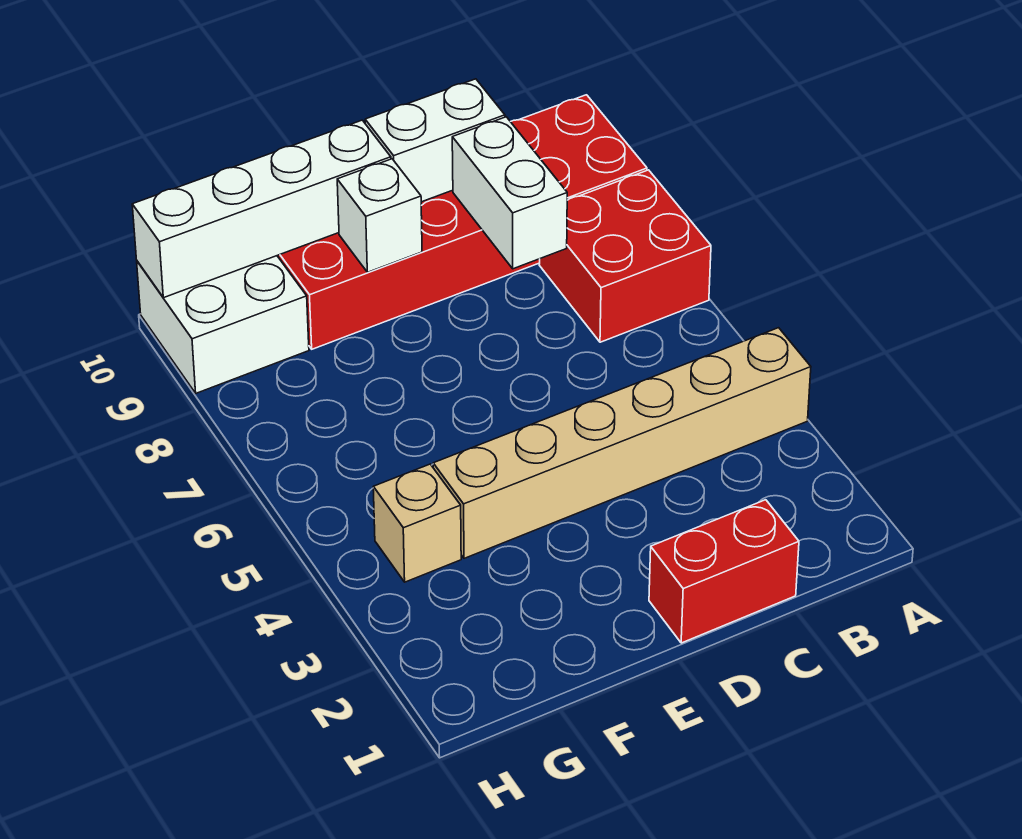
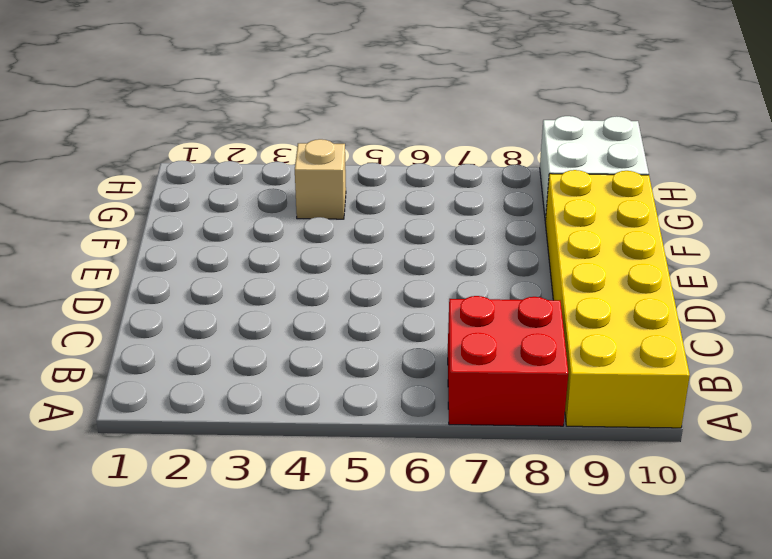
yellow 2x6 brick [545,170,690,428] -> red 2x6 brick [277,95,647,349]
none -> tan 1x6 brick [433,328,811,558]
none -> red 1x2 brick [649,500,799,643]

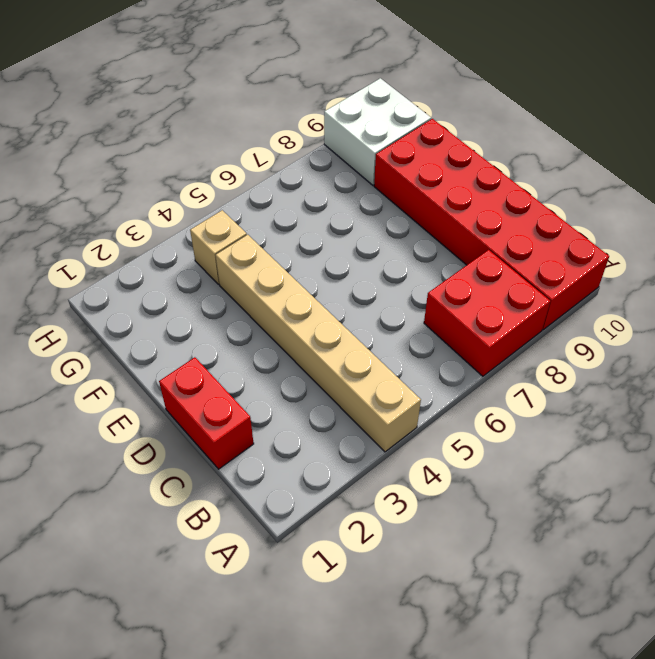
none -> white 1x2 brick [452,117,567,269]
none -> white 1x2 brick [365,79,505,202]

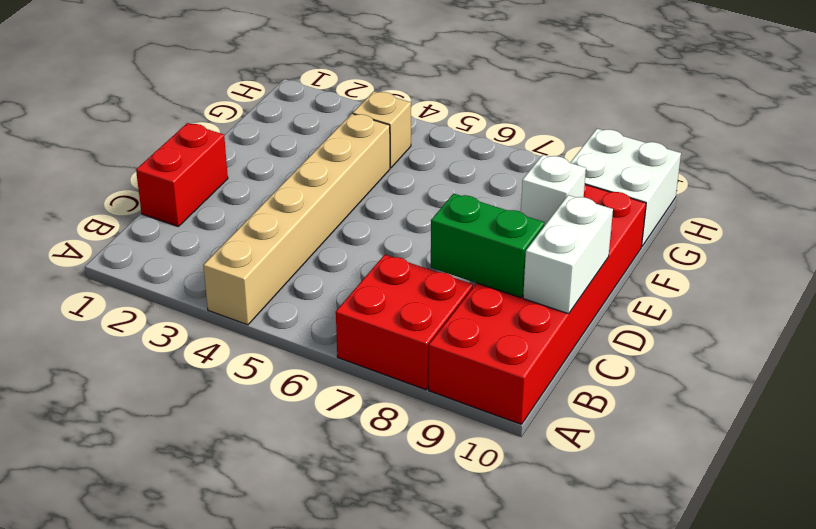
green 1x2 brick [431,194,544,298] -> white 1x2 brick [452,117,567,269]
none -> white 1x4 brick [132,120,391,298]

